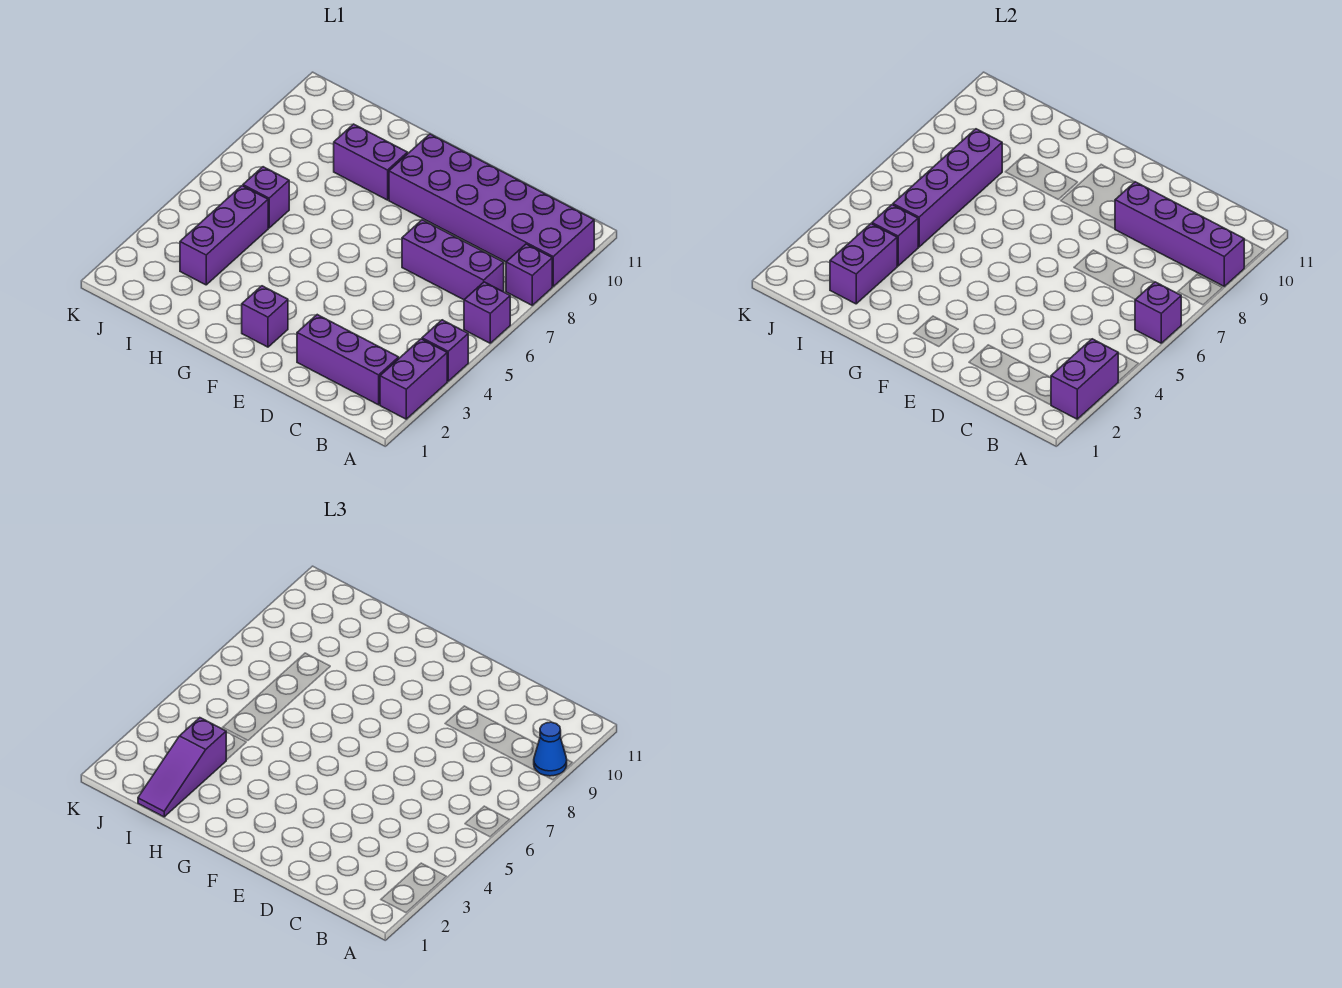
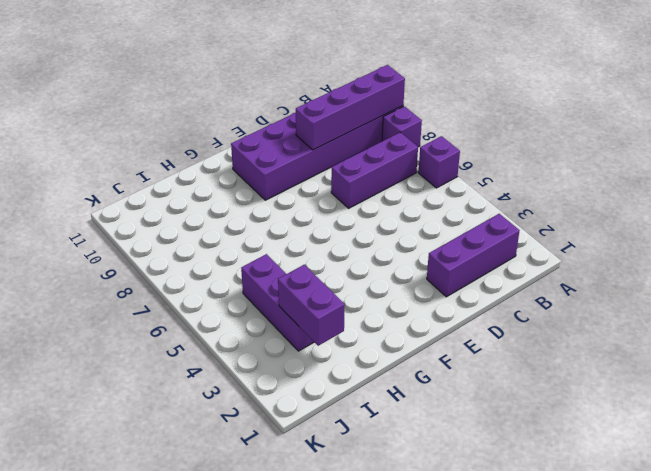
none -> purple 1x2 brick [380,339,447,419]
none -> purple 1x1 brick [422,320,468,381]
none -> purple 1x1 brick [242,286,288,347]

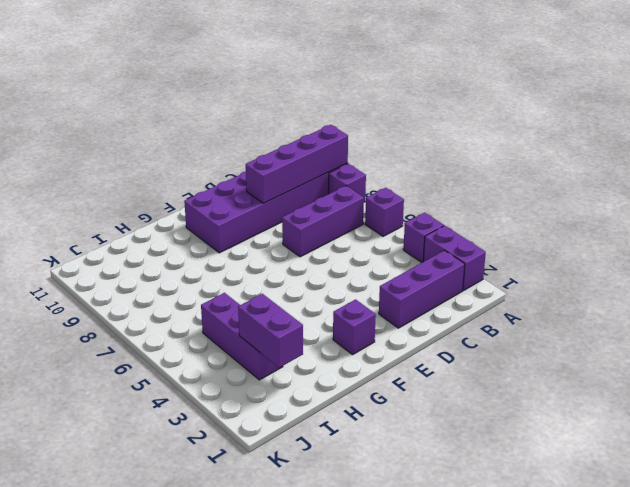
none -> purple 1x2 brick [334,124,408,200]
none -> purple 1x1 brick [243,167,289,228]
none -> purple 1x2 brick [1051,339,1118,419]

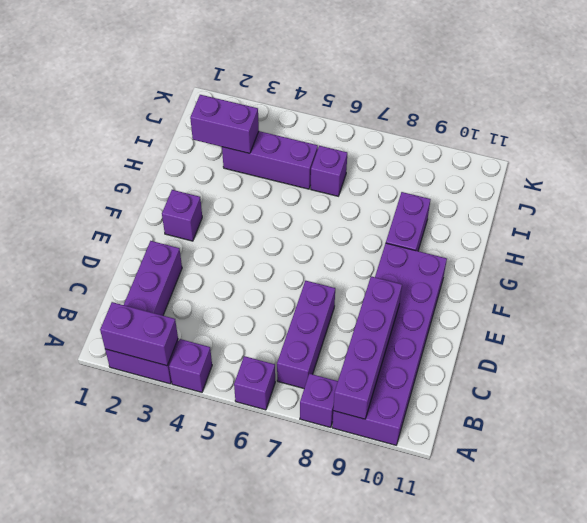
none -> purple 1x1 brick [1135,282,1181,343]
none -> purple 1x1 brick [872,205,918,266]
none -> purple 1x4 brick [893,129,1002,247]

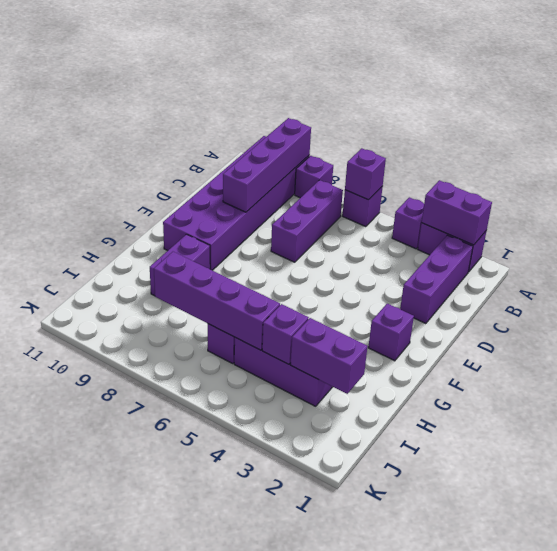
none -> blue 1x1 cone [534,722,567,776]
none -> purple 1x3 slope [138,718,226,817]

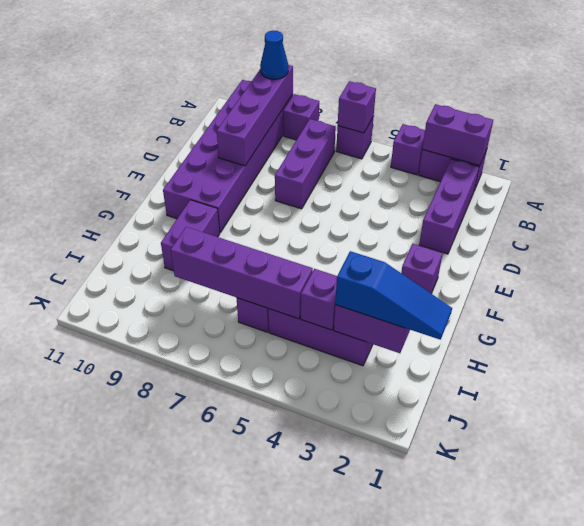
blue 1x3 slope [335,251,452,340] -> purple 1x3 slope [138,718,226,817]

